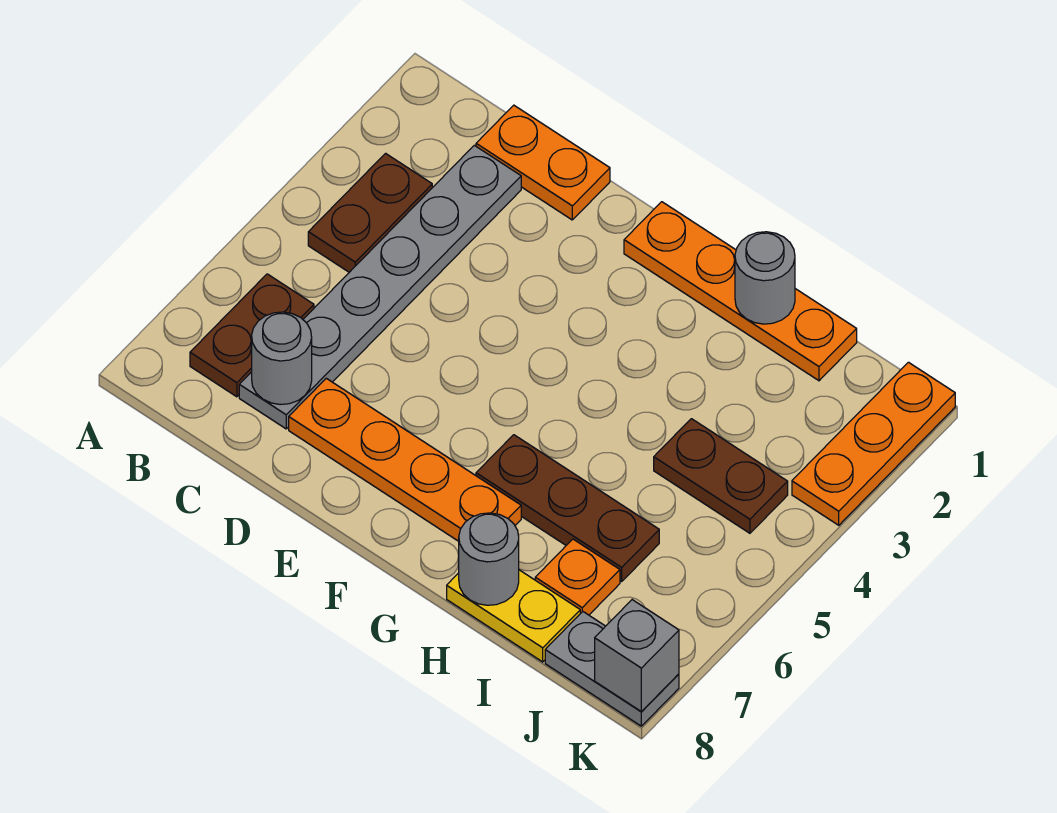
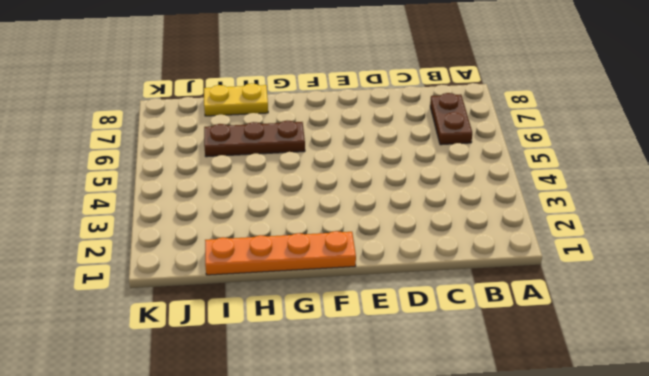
none -> brown 1x2 plate [308,153,432,272]
none -> orange 1x2 plate [476,105,610,220]
none -> grey 1x6 plate [239,145,521,429]

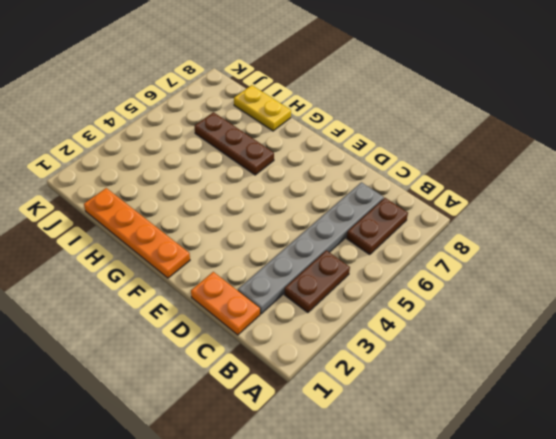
none -> orange 1x4 plate [289,378,521,541]
none -> brown 1x2 plate [654,419,788,533]
none -> orange 1x1 plate [535,539,620,615]

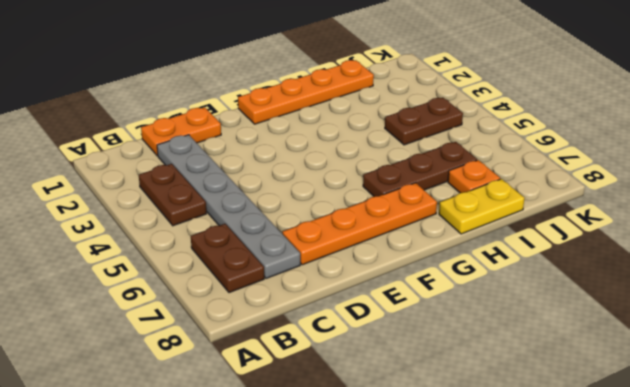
none -> grey 1x2 plate [545,612,679,726]
none -> orange 1x3 plate [792,362,955,525]
none -> grey 1x1 round brick [252,312,312,405]

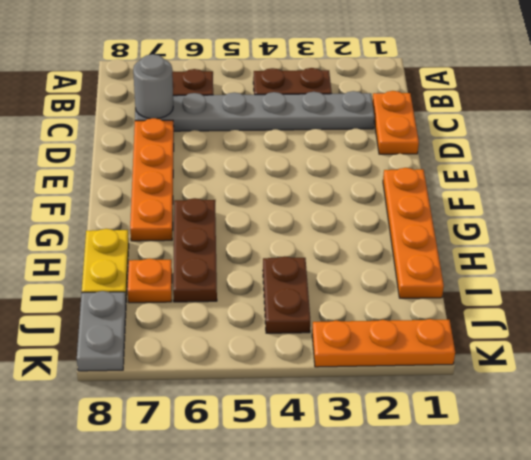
none -> grey 1x1 round brick [735,232,795,324]
none -> grey 1x1 round brick [459,513,519,605]
none -> grey 1x1 brick [595,600,679,711]

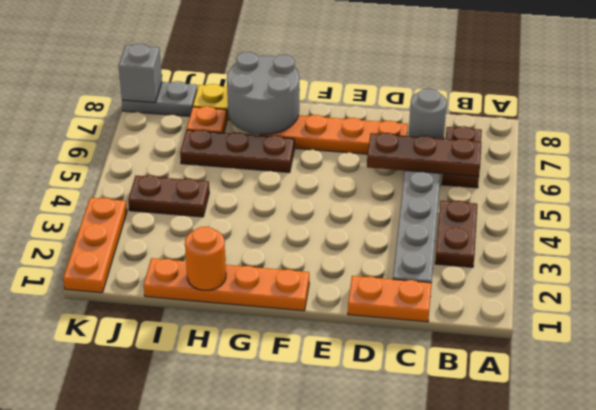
brown 1x3 plate [367,133,481,176] -> none
grey 2x2 round brick [227,52,299,134] -> grey 1x1 round brick [459,513,519,605]
orange 1x1 round brick [185,227,226,290] -> grey 1x1 round brick [735,232,795,324]

